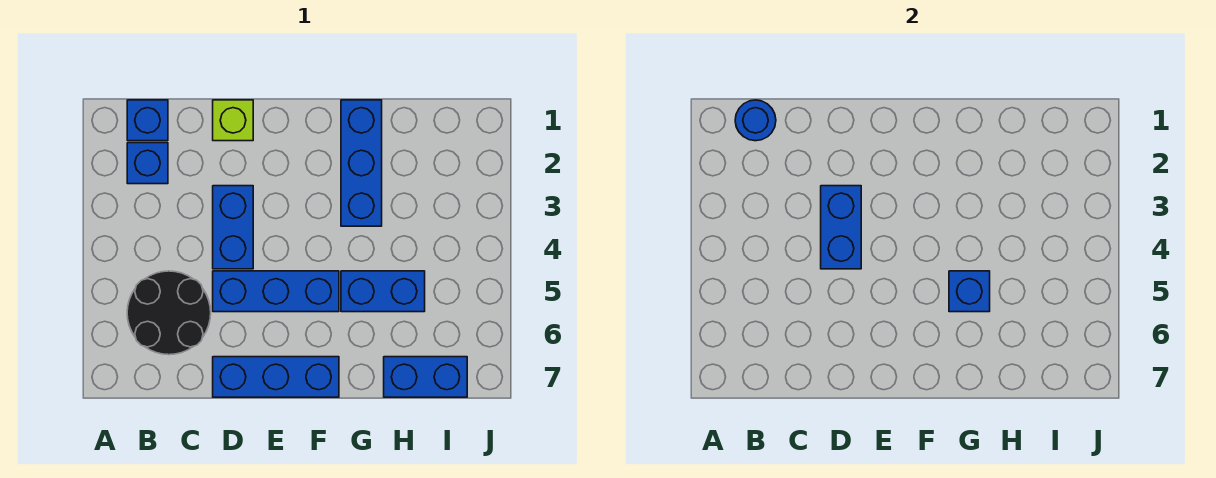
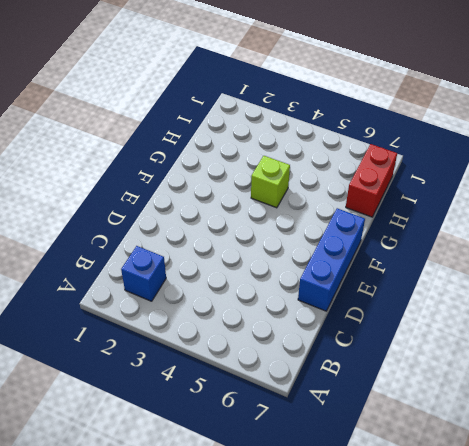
lime 1x1 brick [251,156,290,208] -> lime 1x1 brick moved to [213,100,253,141]
red 1x2 brick [346,144,397,217] -> blue 1x2 brick [384,357,467,397]
none -> blue 1x1 brick [127,100,168,141]
none -> black 2x2 round brick [127,271,211,355]
none -> blue 1x2 brick [213,186,253,269]

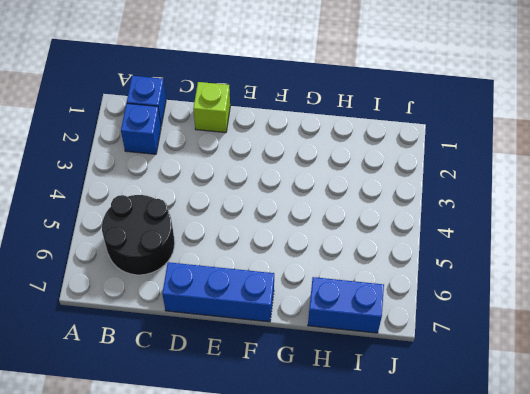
none -> blue 1x2 brick [213,186,253,269]
none -> blue 1x3 brick [213,271,339,312]
none -> blue 1x3 brick [341,100,382,226]

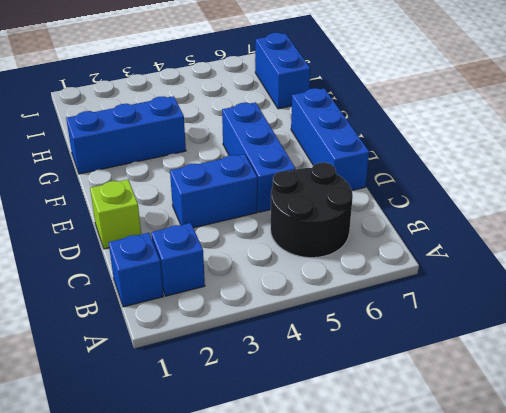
none -> blue 1x2 brick [341,271,425,312]
none -> blue 1x1 round brick [735,100,776,141]
none -> blue 1x2 brick [821,186,861,269]

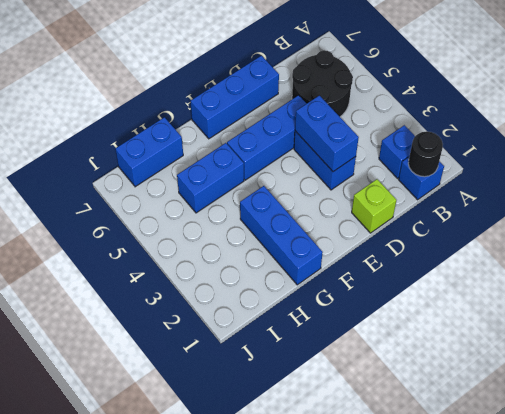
black 1x1 round brick [408,131,443,177] -> blue 1x1 round brick [735,100,776,141]
none -> blue 1x1 brick [949,271,990,312]

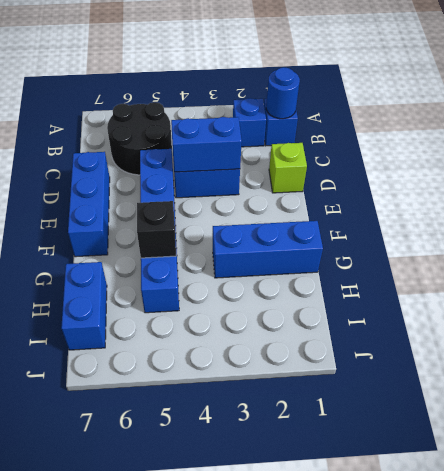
black 1x1 brick [137,201,176,258] -> blue 1x1 brick [949,271,990,312]

